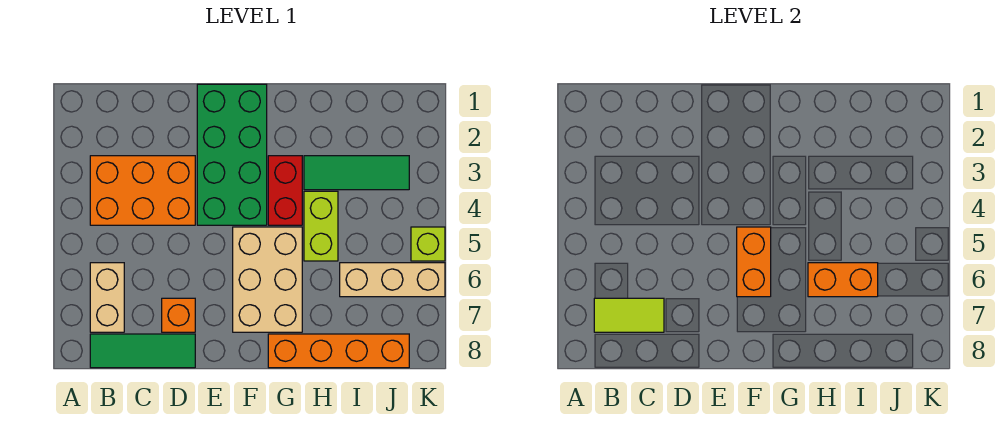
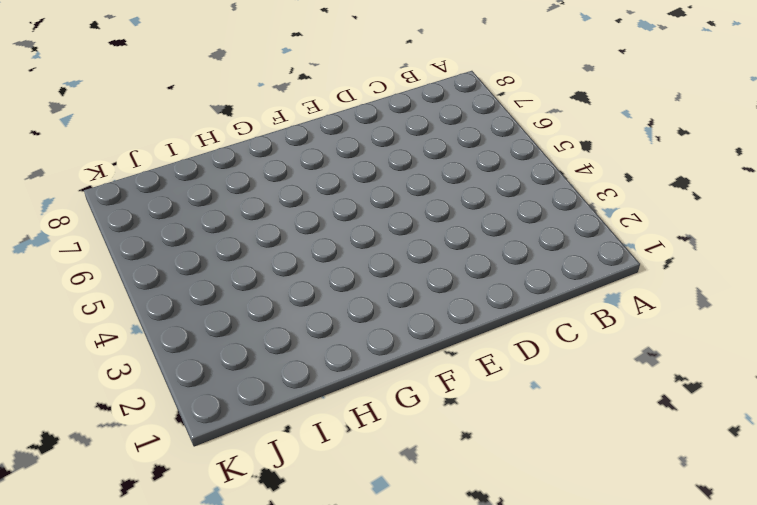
none -> orange 2x3 brick [90,156,195,225]
none -> tan 1x2 brick [90,263,124,332]
none -> green 1x3 tile [90,334,195,368]

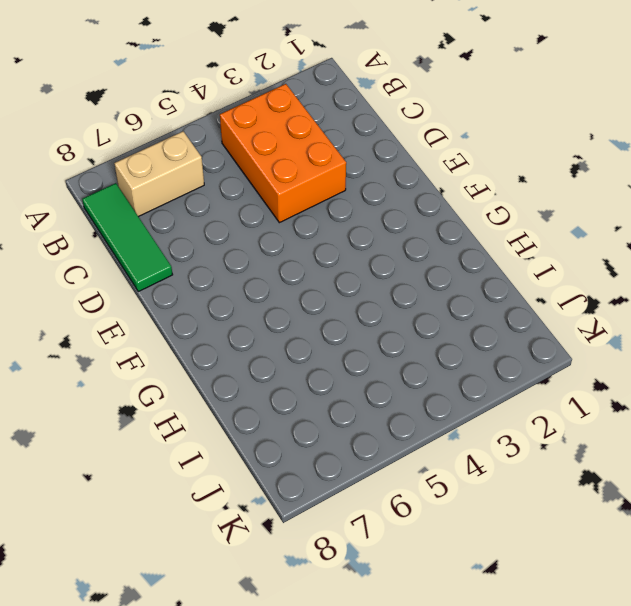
none -> orange 1x1 brick [162,298,195,332]
none -> green 2x4 brick [197,84,267,225]
none -> tan 2x3 brick [233,227,302,332]

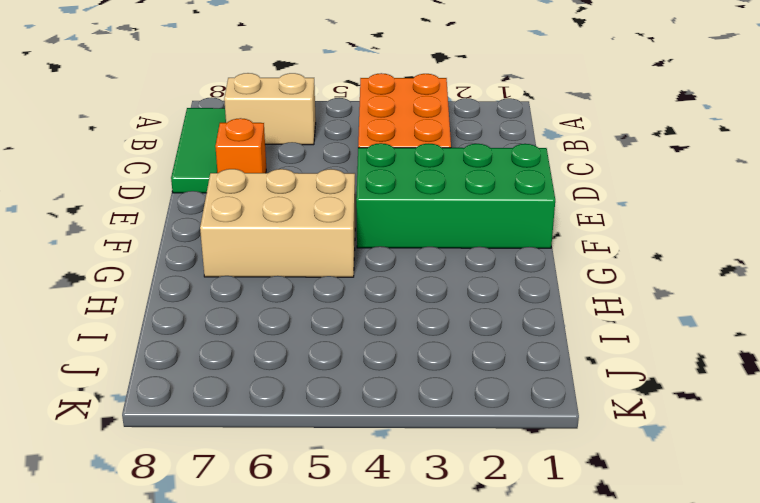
none -> red 1x2 brick [268,156,302,225]
none -> orange 1x4 brick [268,334,409,368]
none -> green 1x3 tile [304,156,409,190]

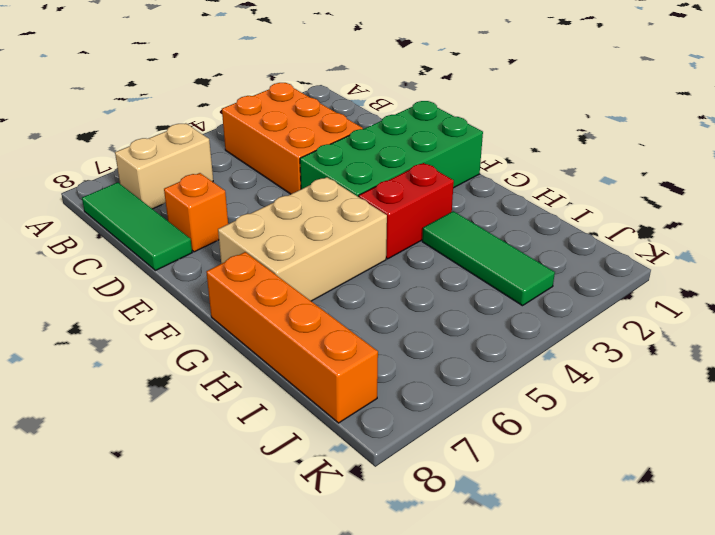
none -> lime 1x2 brick [304,191,338,261]
none -> tan 1x3 brick [340,263,445,297]
none -> lime 1x1 brick [411,227,445,261]

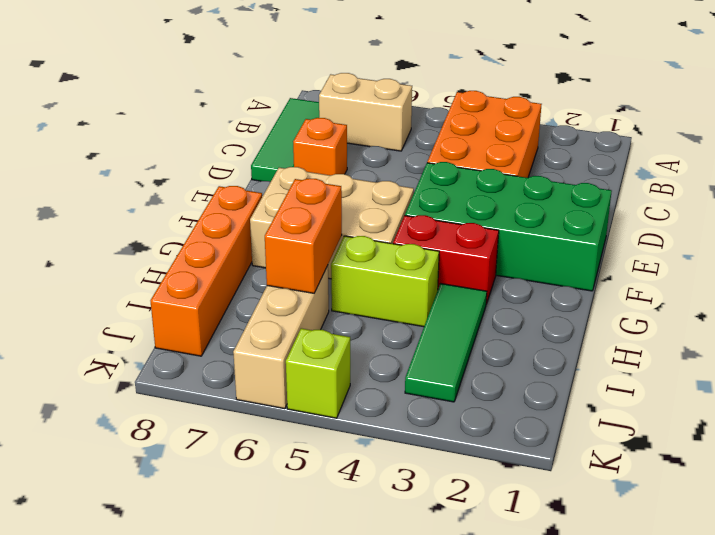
none -> lime 1x2 tile [594,298,664,332]
none -> orange 1x2 brick [737,227,771,297]

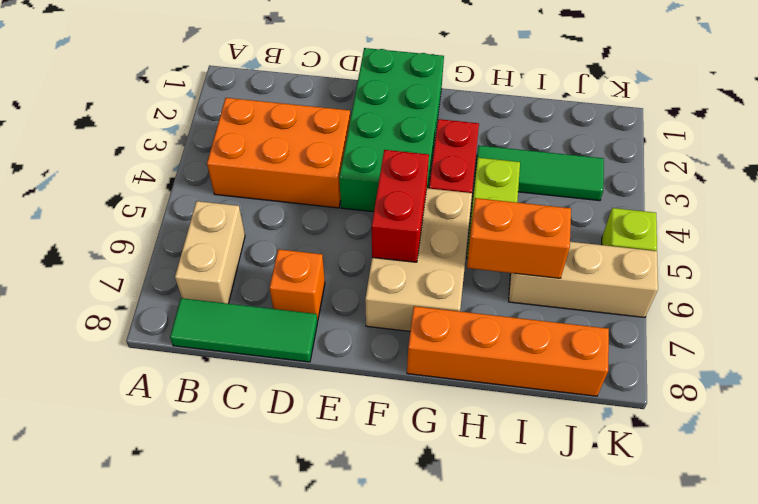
red 1x2 brick [372,150,429,262] -> orange 1x2 brick [737,227,771,297]
none -> lime 1x2 tile [594,298,664,332]

